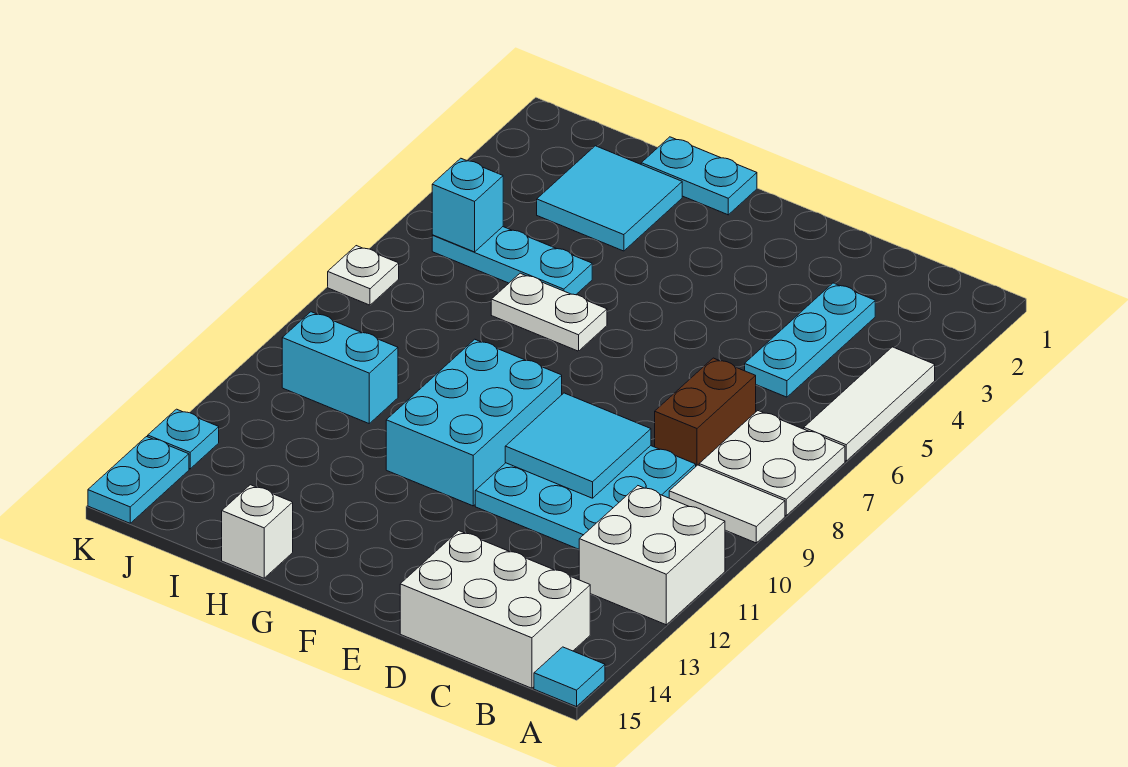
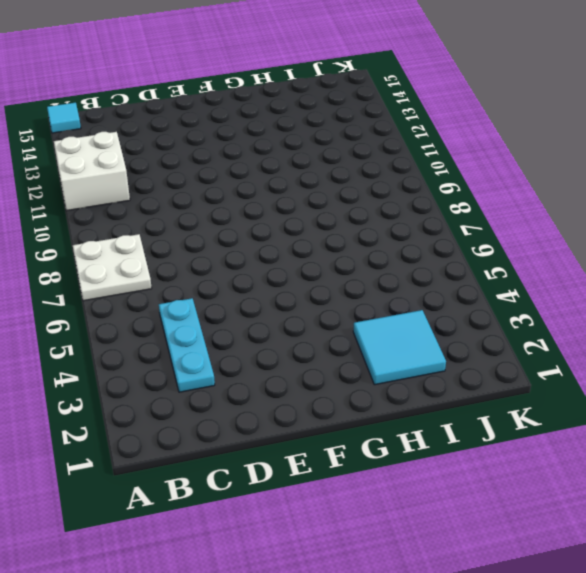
none -> white 1x3 tile [804,347,935,461]
none -> white 1x2 tile [669,465,785,543]
none -> white 2x3 brick [400,531,590,688]

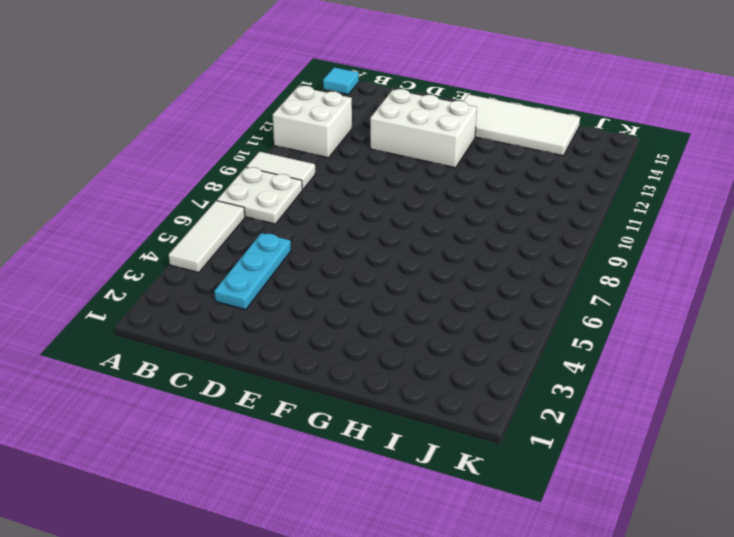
white 2x3 brick [370,89,477,168] -> white 2x3 brick moved to [400,531,590,688]
white 2x4 tile [463,94,580,156] -> white 1x1 brick [222,485,293,578]
none -> brown 1x2 brick [655,358,756,466]
none -> cyan 3x3 plate [475,446,696,549]
none -> cyan 2x3 brick [386,339,562,506]

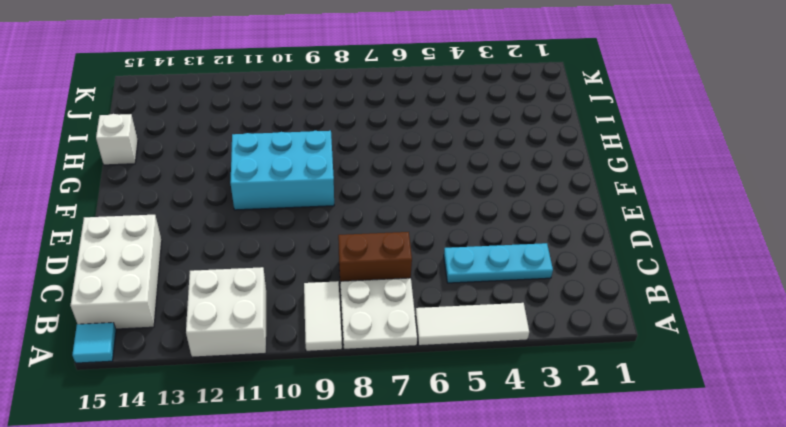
none -> cyan 3x3 plate [475,446,696,549]
none -> cyan 1x2 plate [641,137,757,215]
none -> white 1x2 plate [491,273,607,351]

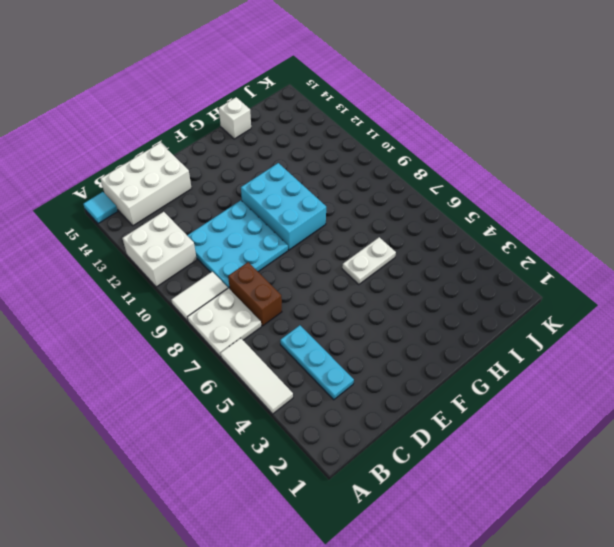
none -> cyan 1x2 plate [641,137,757,215]
none -> cyan 2x2 tile [537,146,682,251]
none -> cyan 1x3 plate [432,227,592,295]

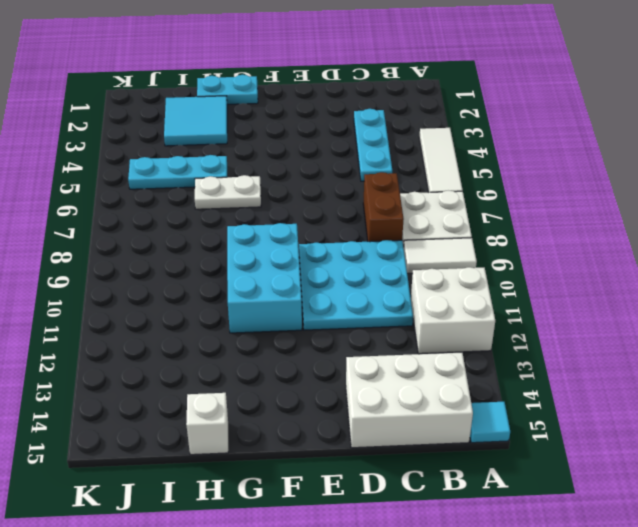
none -> cyan 1x2 brick [282,312,398,423]
none -> white 1x1 plate [328,246,399,305]
none -> cyan 1x1 plate [148,409,219,469]

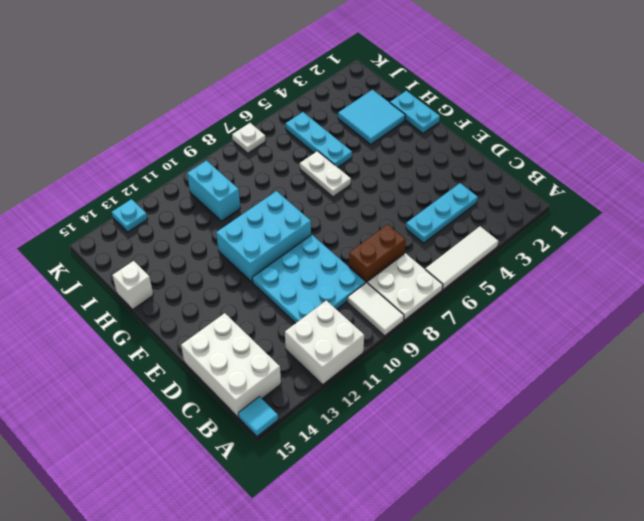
none -> cyan 1x2 plate [88,437,189,523]
none -> cyan 2x2 tile [505,393,651,498]
none -> cyan 1x1 brick [432,158,503,252]

